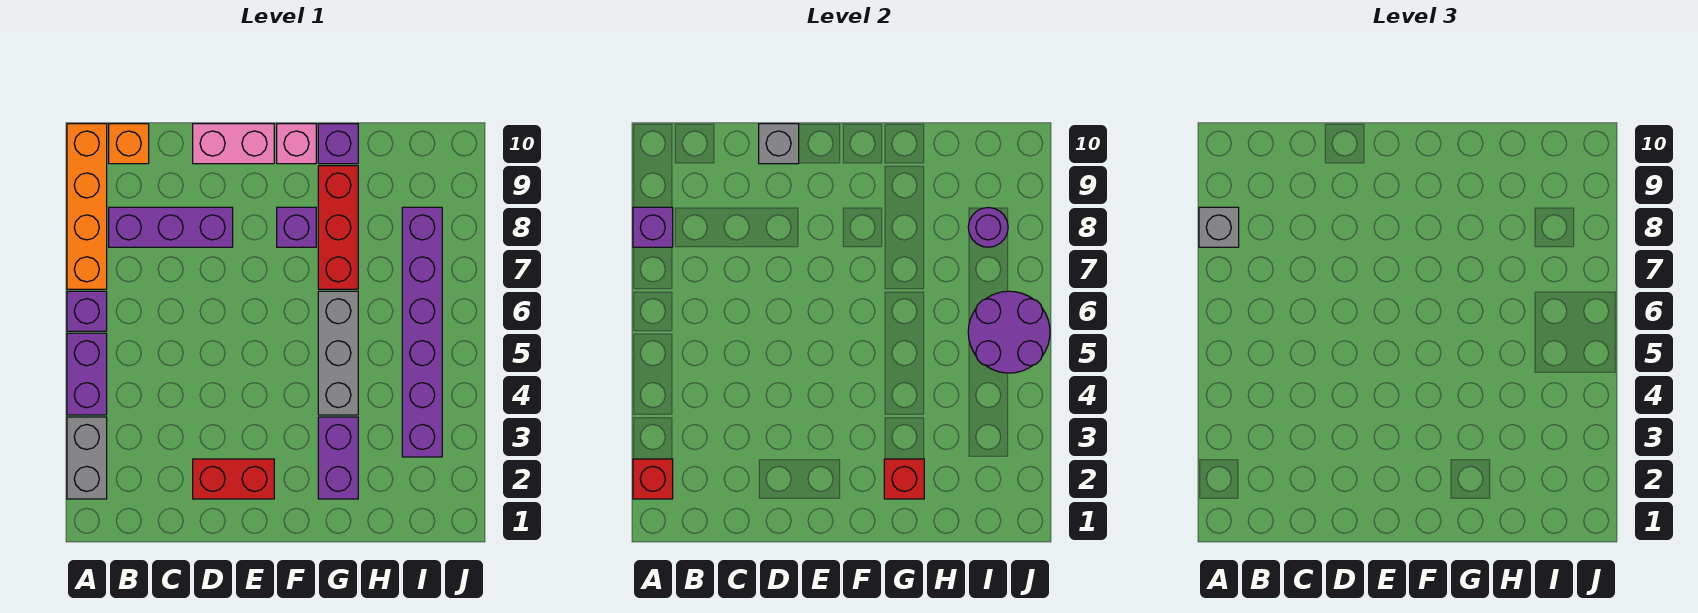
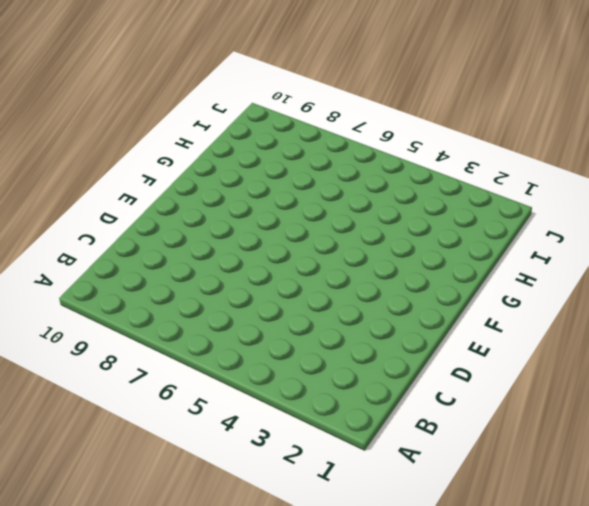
none -> grey 1x2 brick [67,417,107,499]
none -> purple 1x2 brick [67,333,107,415]
none -> purple 1x1 brick [67,291,107,331]

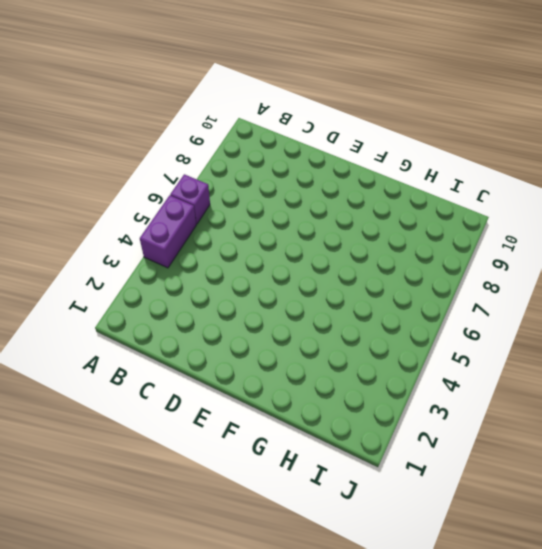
none -> grey 1x2 brick [67,417,107,499]
none -> orange 1x4 brick [67,124,107,289]
none -> purple 1x3 brick [109,207,233,247]

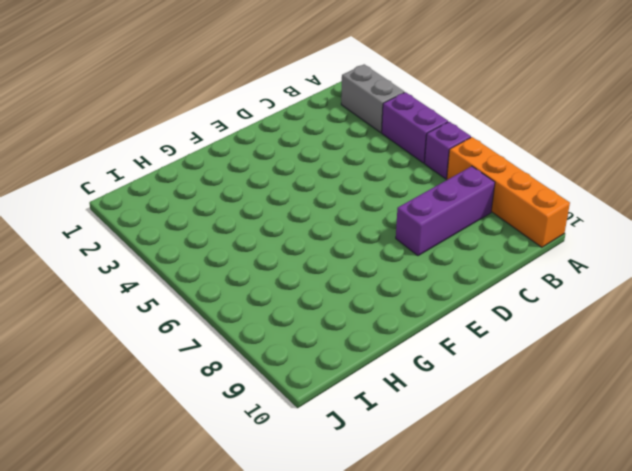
none -> orange 1x1 brick [109,124,149,164]
none -> red 1x2 brick [193,459,274,499]
none -> pink 1x2 brick [193,124,274,164]

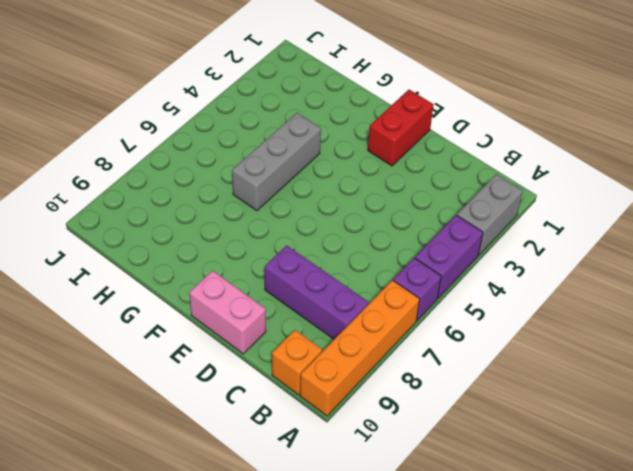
red 1x2 brick [368,90,434,166] -> red 1x2 brick turned to [193,459,274,499]
none -> purple 1x1 brick [277,207,316,247]
none -> pink 1x1 brick [277,124,316,164]
none -> purple 1x2 brick [318,417,358,499]

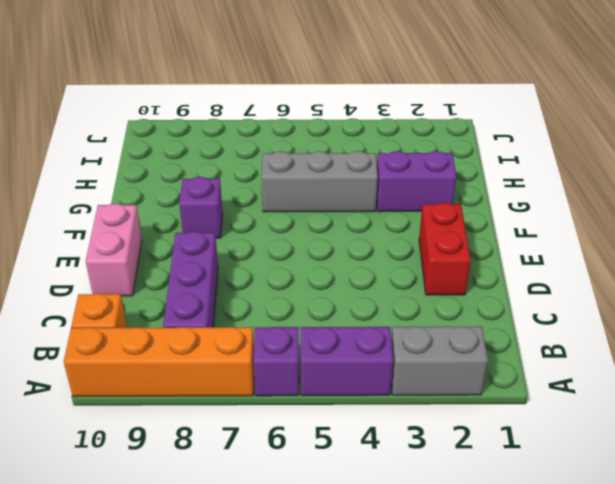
none -> pink 1x1 brick [277,124,316,164]
none -> red 1x3 brick [318,166,358,289]
none -> purple 1x1 brick [318,124,358,164]

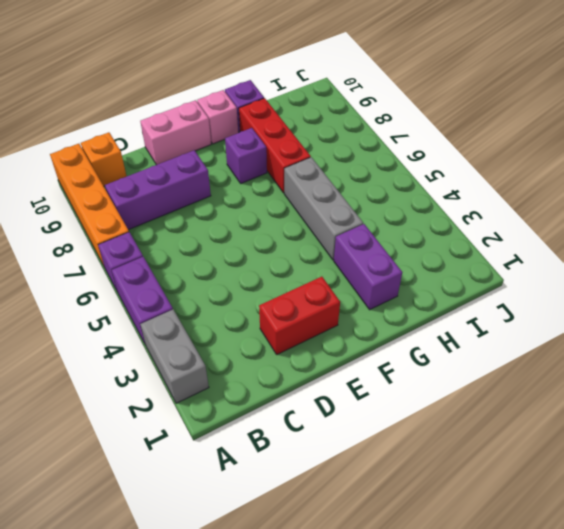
none -> purple 1x6 brick [402,207,442,457]
none -> red 1x1 brick [633,459,673,499]
none -> purple 1x1 brick [633,207,673,247]

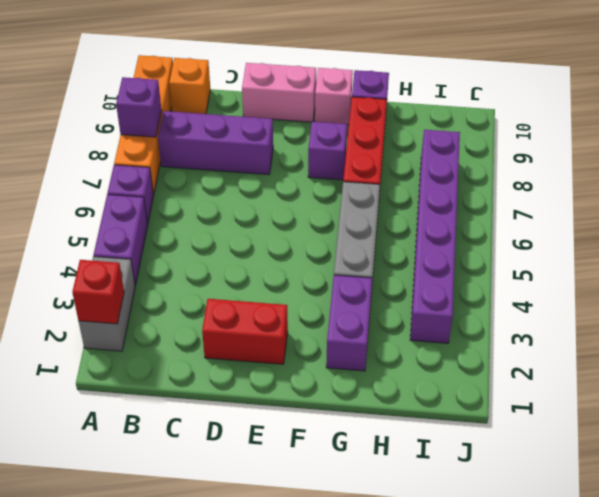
none -> grey 1x1 brick [759,124,799,164]
none -> red 1x1 brick [884,459,924,499]
none -> purple 2x2 round brick [968,291,1050,373]

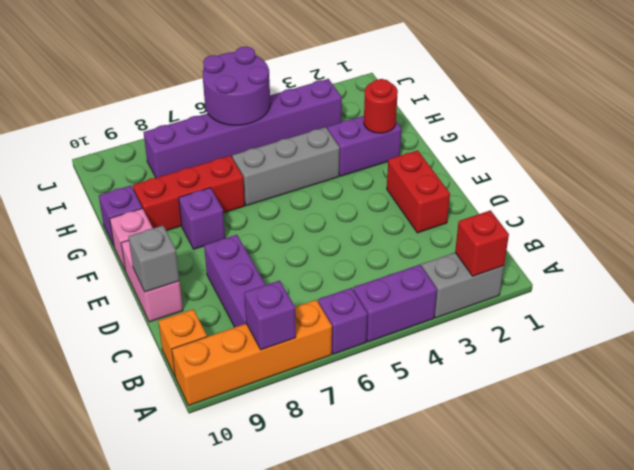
red 1x1 round brick [364,79,398,133] -> red 1x1 brick [884,459,924,499]
none -> purple 1x1 round brick [968,208,1008,247]
none -> grey 1x1 brick [1199,207,1239,247]

